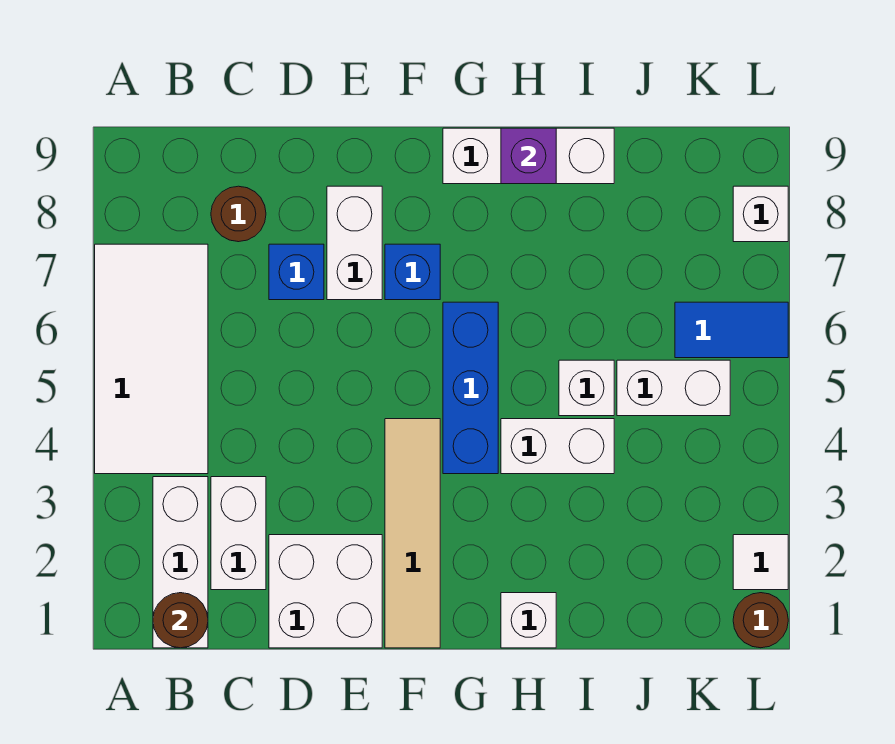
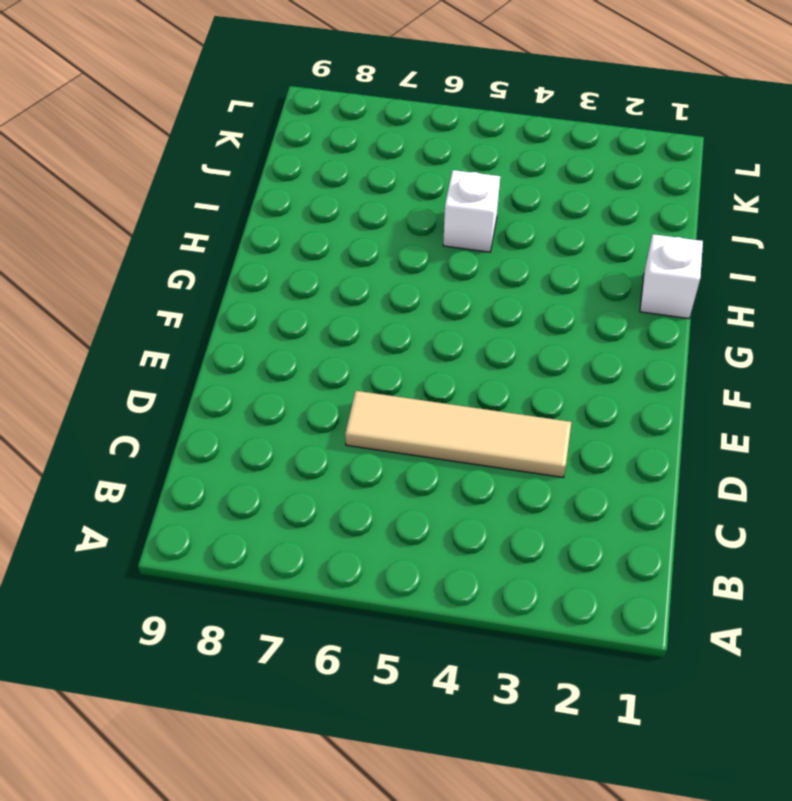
tan 1x4 tile [345,391,571,478] -> tan 1x4 tile moved to [385,419,440,648]
none -> white 2x4 tile [95,244,208,474]
none -> white 1x3 brick [153,477,208,648]
none -> white 1x2 brick [211,477,266,590]

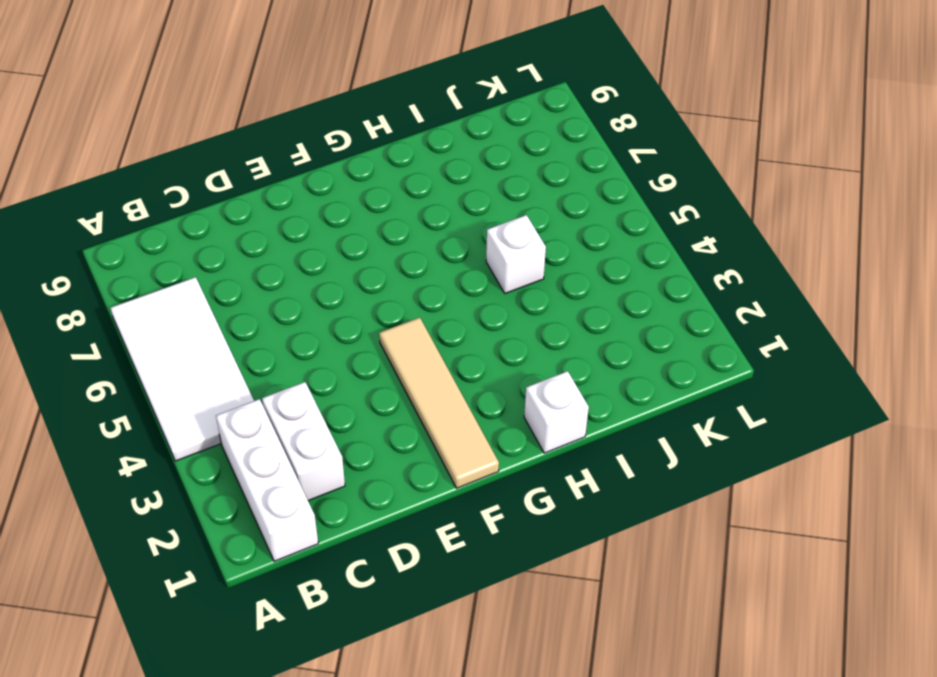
none -> brown 1x1 round brick [211,186,266,242]
none -> white 2x2 brick [269,535,382,648]
none -> blue 1x1 brick [269,244,324,300]

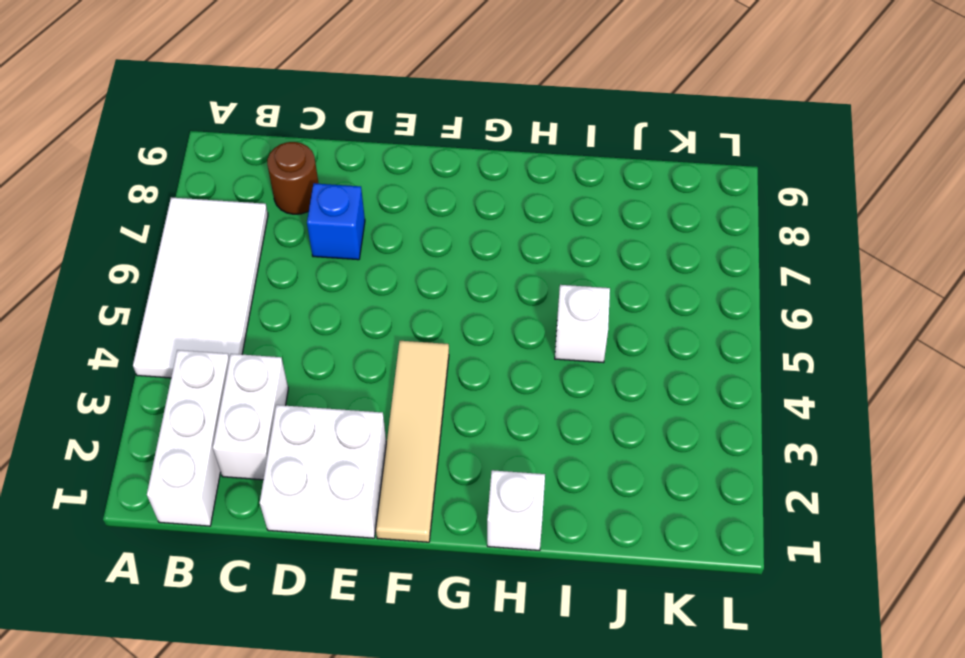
none -> white 1x2 brick [327,186,382,300]
none -> blue 1x1 brick [385,244,440,300]
none -> blue 1x3 brick [443,302,498,474]

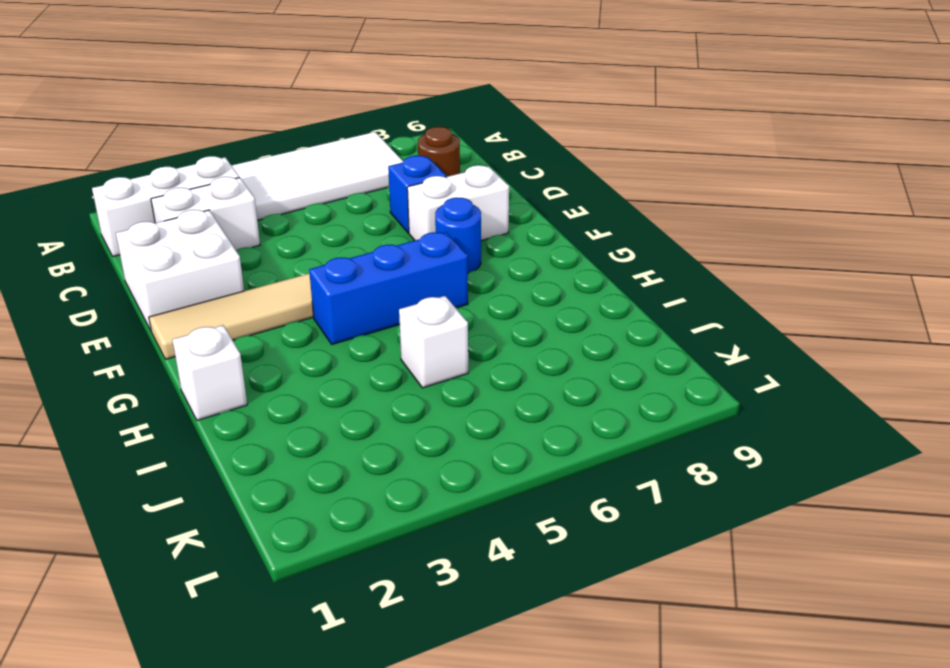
blue 1x1 round brick [435,198,481,273] -> blue 1x1 brick [385,244,440,300]
none -> white 1x3 brick [443,128,614,184]
none -> white 1x2 brick [501,419,614,474]
none -> white 1x2 brick [617,360,730,416]

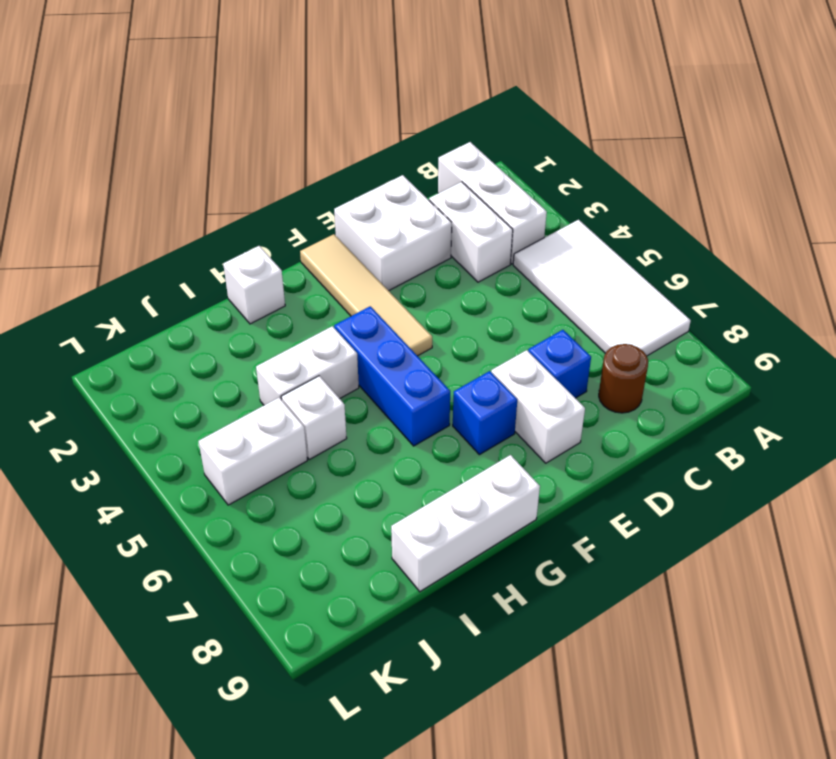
none -> blue 1x2 tile [675,302,788,358]
none -> brown 1x1 round brick [733,593,788,648]
none -> white 1x1 tile [733,535,788,590]

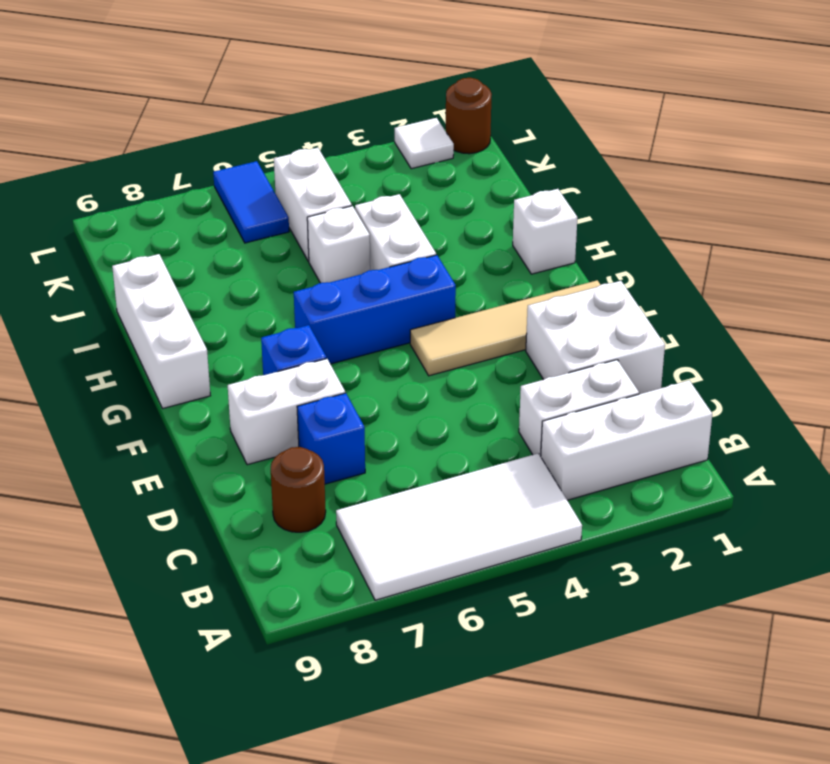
none -> white 1x1 brick [733,186,788,242]
none -> brown 1x1 round brick [153,593,208,648]
none -> purple 1x1 brick [501,128,556,184]

